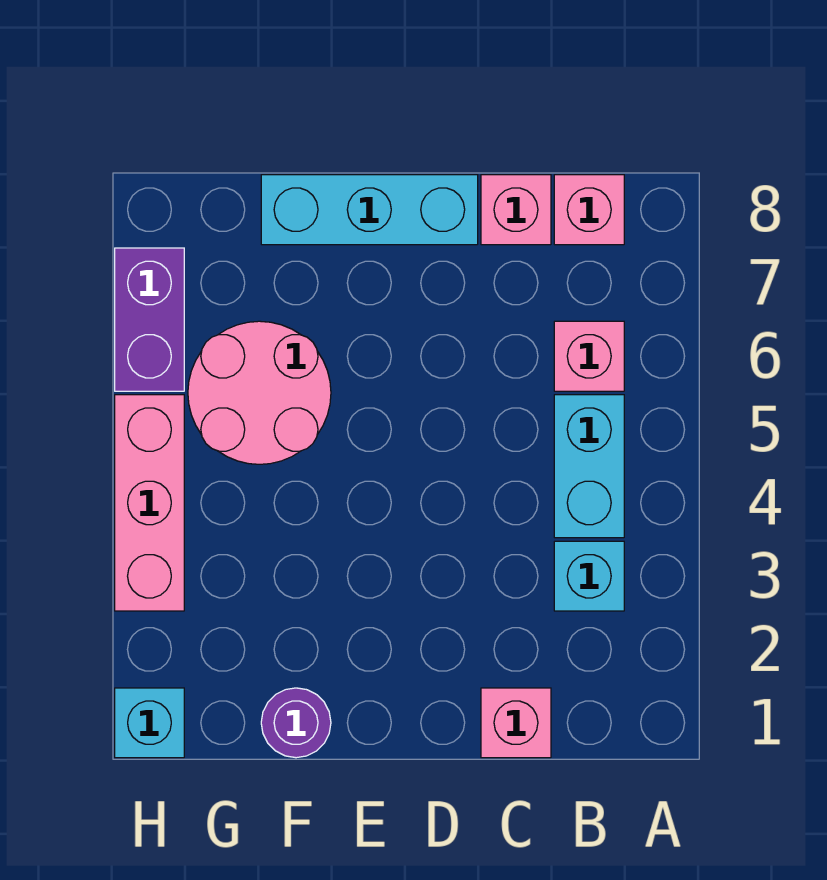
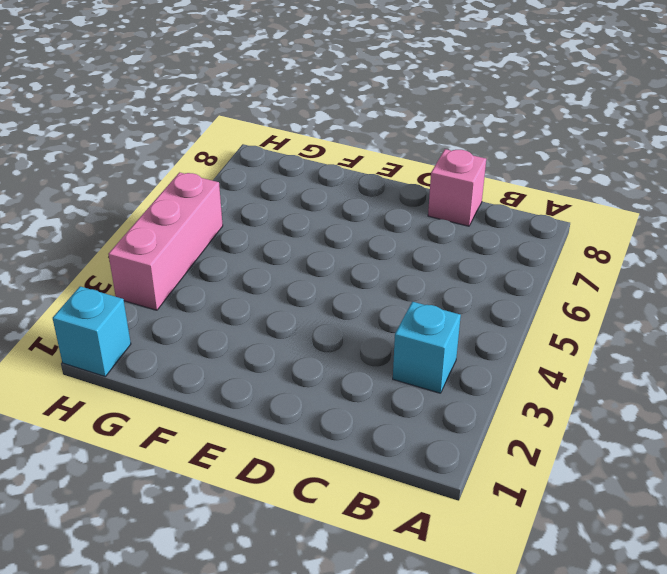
none -> cyan 1x2 brick [554,395,624,538]
none -> pink 1x1 brick [554,321,624,391]
none -> pink 1x1 brick [554,175,624,245]

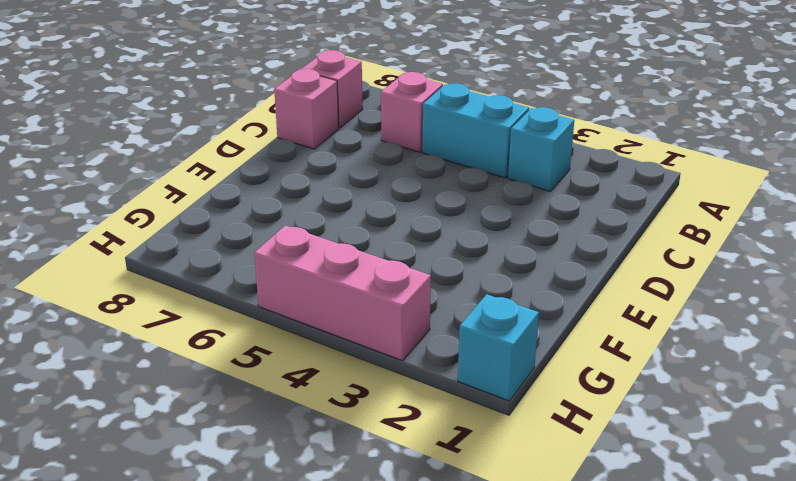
none -> pink 1x1 brick [481,688,551,758]
none -> cyan 1x3 brick [261,175,478,245]
none -> purple 1x1 round brick [261,688,331,758]

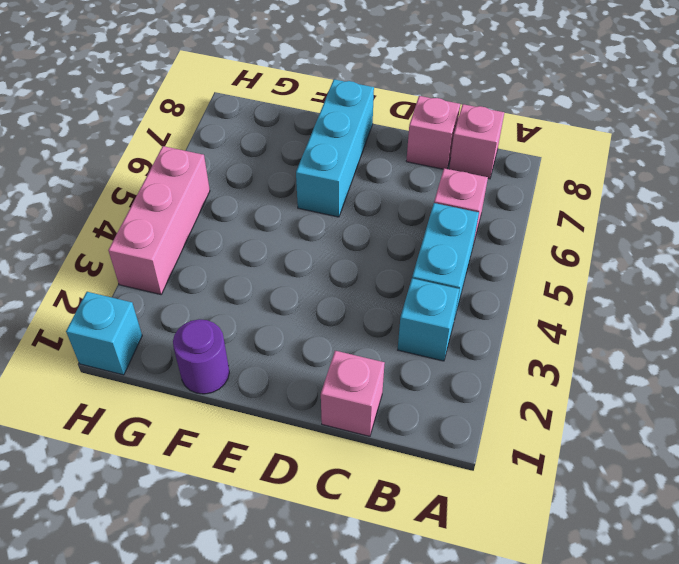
cyan 1x3 brick [296,79,374,217] -> cyan 1x3 brick turned to [261,175,478,245]
none -> pink 2x2 round brick [188,321,331,464]
none -> purple 1x2 brick [115,248,184,391]

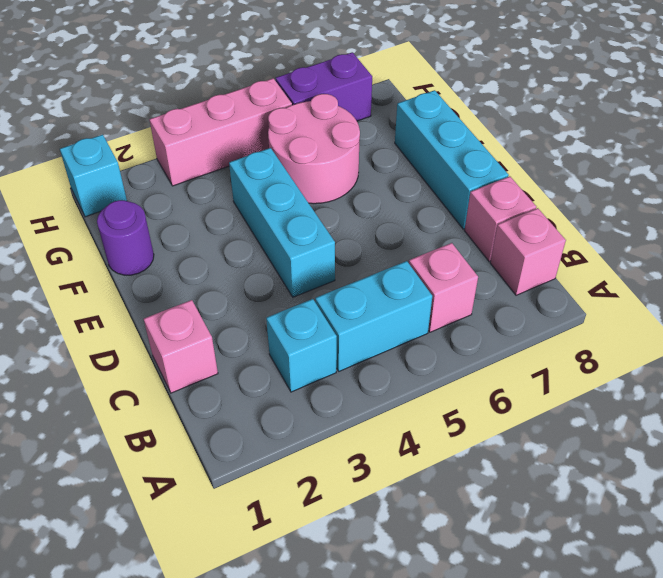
cyan 1x3 brick [229,148,335,297] -> none

